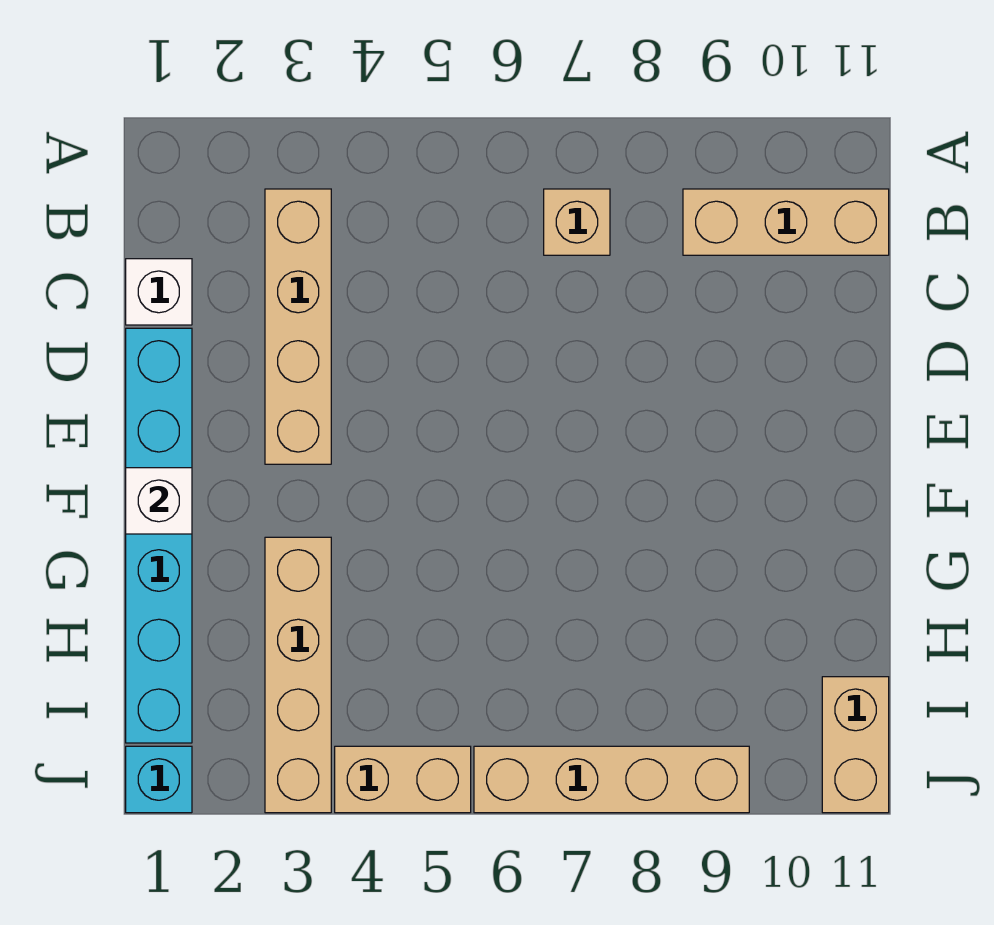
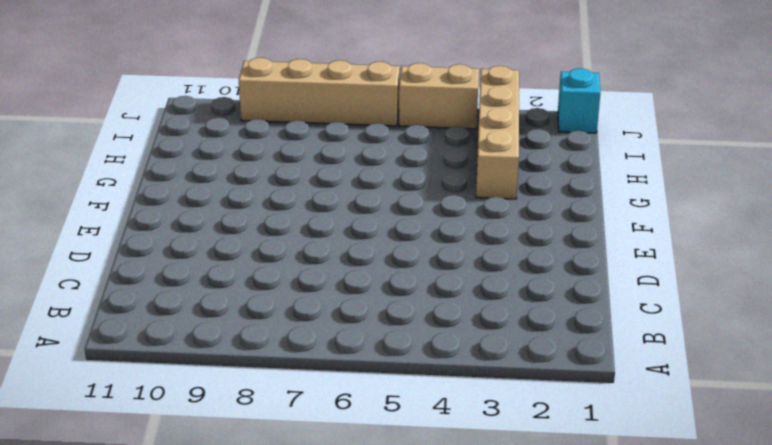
none -> tan 1x4 brick [265,189,331,464]
none -> tan 1x1 brick [544,189,610,255]

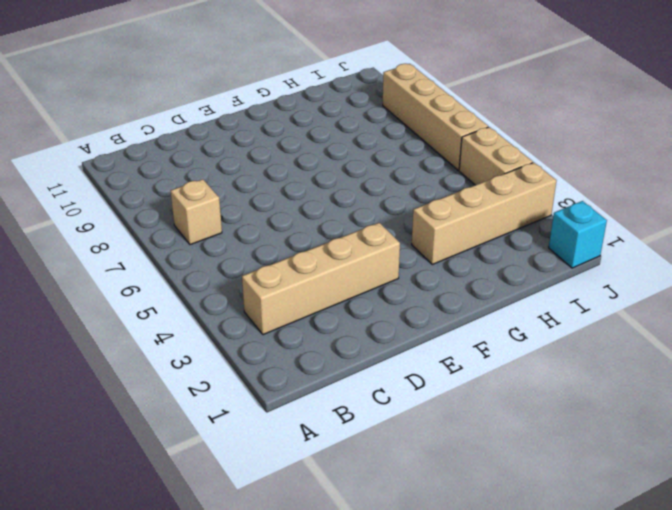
none -> tan 1x3 brick [683,189,889,255]
none -> white 1x1 brick [126,259,192,325]

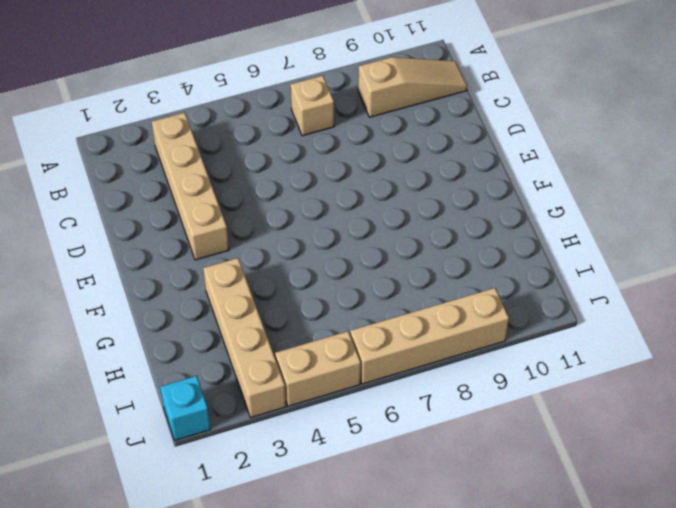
tan 1x3 slope [358,57,467,117] -> tan 1x3 brick [683,189,889,255]
none -> white 1x1 brick [126,259,192,325]
none -> cyan 1x6 brick [126,328,192,743]

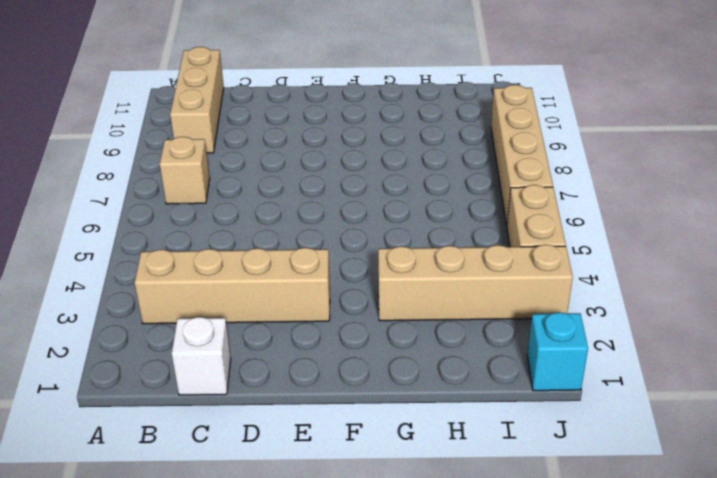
none -> cyan 1x6 brick [126,328,192,743]
none -> tan 1x2 brick [822,677,889,813]

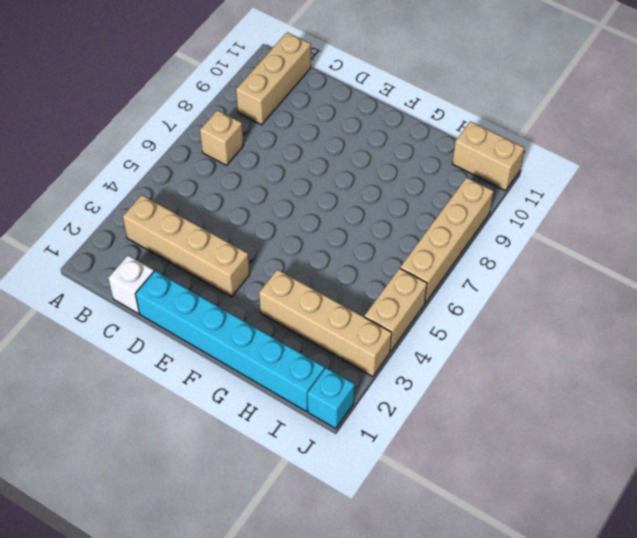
none -> white 1x1 brick [126,468,192,534]

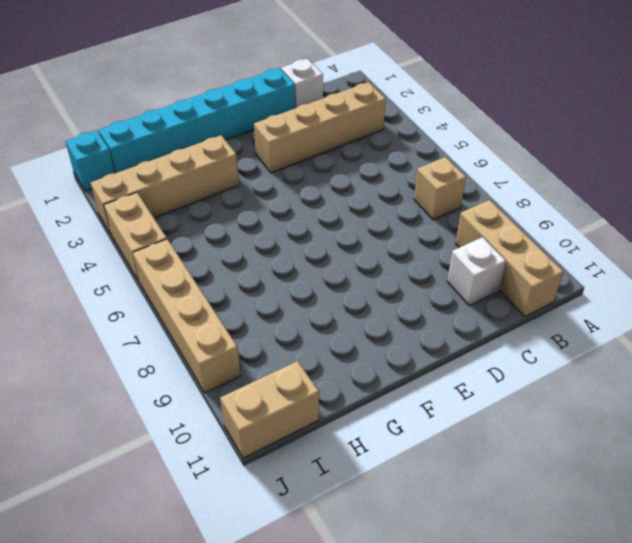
white 1x1 brick [447,237,506,306] -> white 1x1 brick moved to [126,468,192,534]

